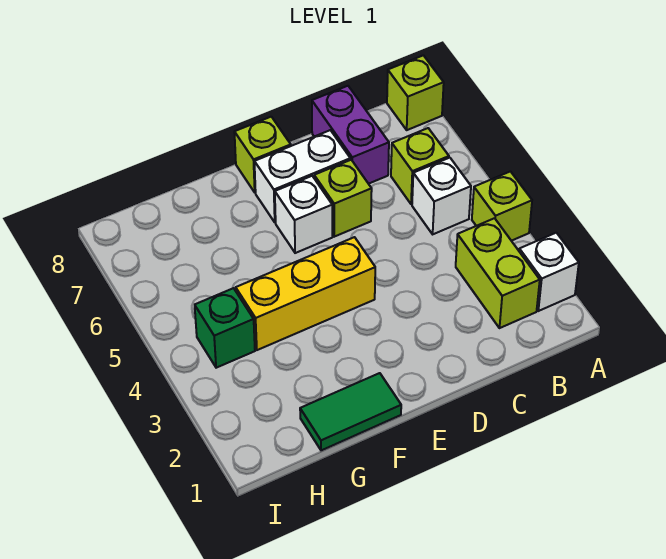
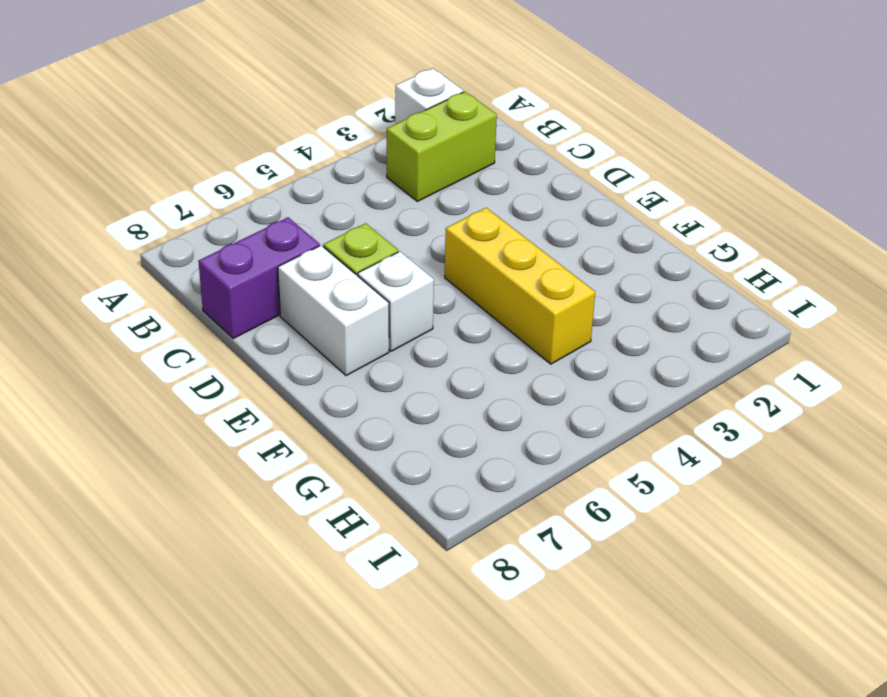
none -> lime 1x1 brick [472,171,532,241]
none -> lime 1x1 brick [387,55,444,130]
none -> white 1x1 brick [412,158,471,234]

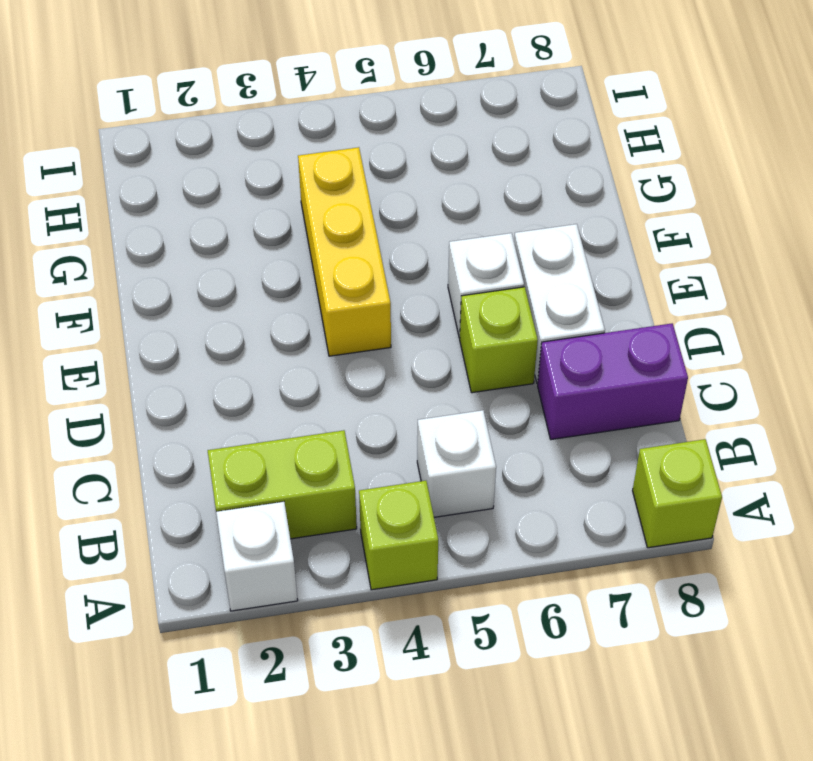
none -> lime 1x1 brick [391,128,449,204]
none -> lime 1x1 brick [234,117,291,193]
none -> green 1x2 tile [300,373,401,450]

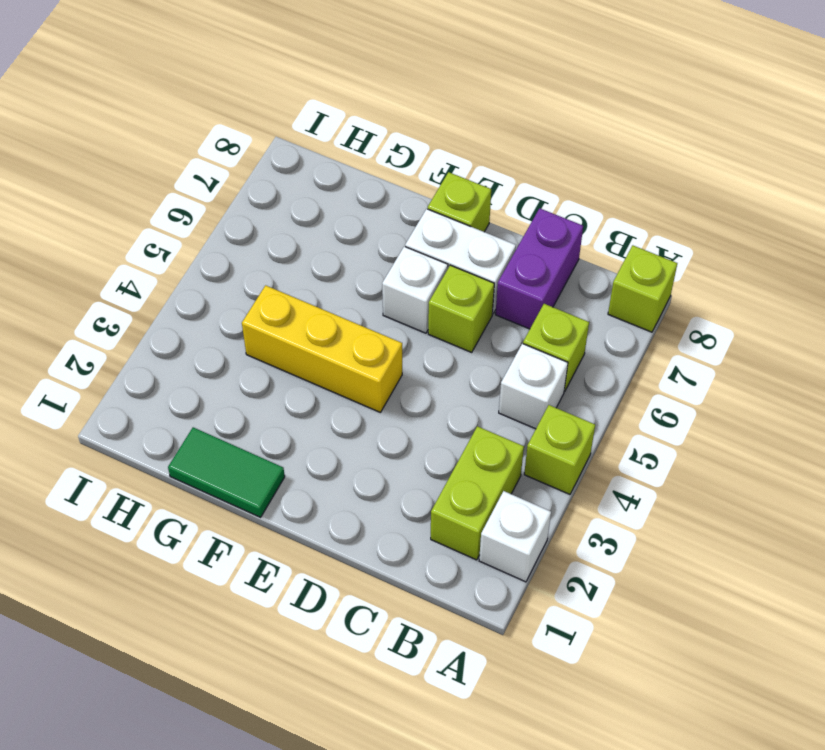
none -> green 1x1 brick [195,288,255,368]

